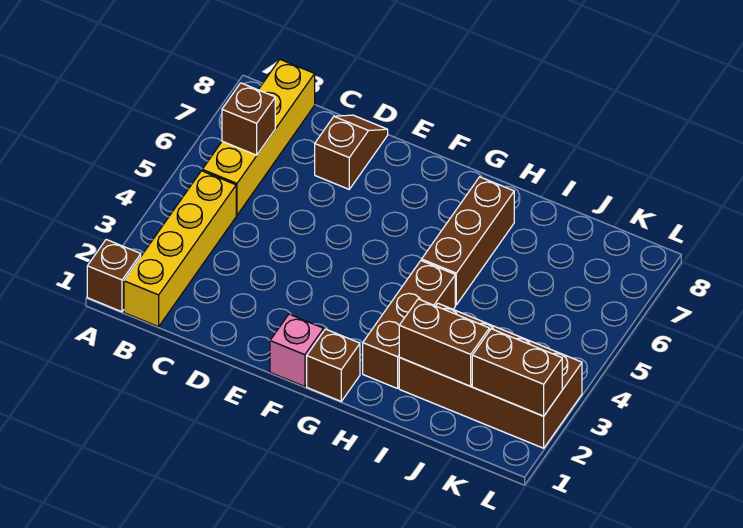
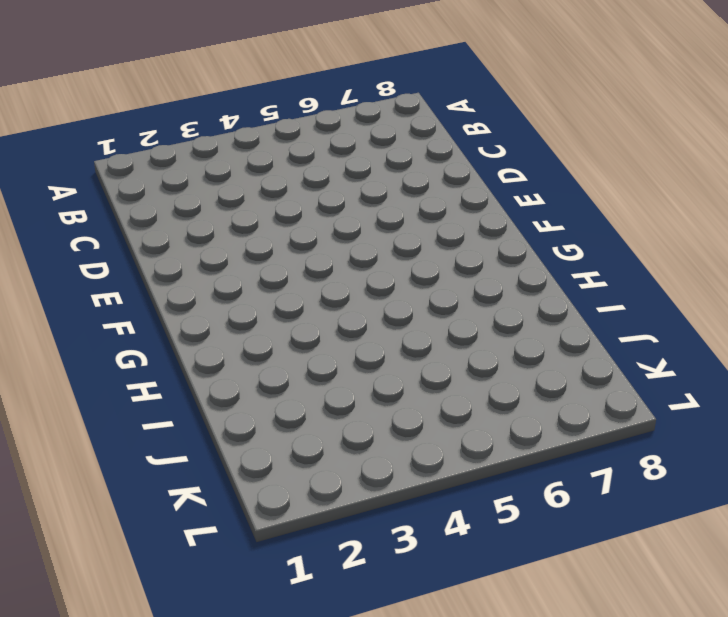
none -> brown 1x1 brick [87,240,141,312]
none -> yellow 1x4 brick [124,171,236,327]
none -> yellow 1x4 brick [202,60,315,215]

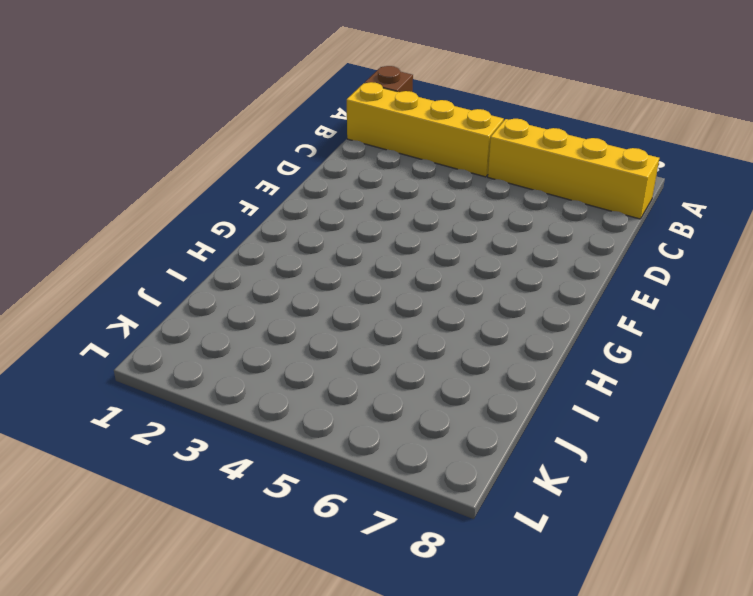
none -> brown 1x2 slope [315,115,388,189]
none -> pink 1x1 brick [270,314,324,387]
none -> brown 1x1 brick [307,329,360,401]

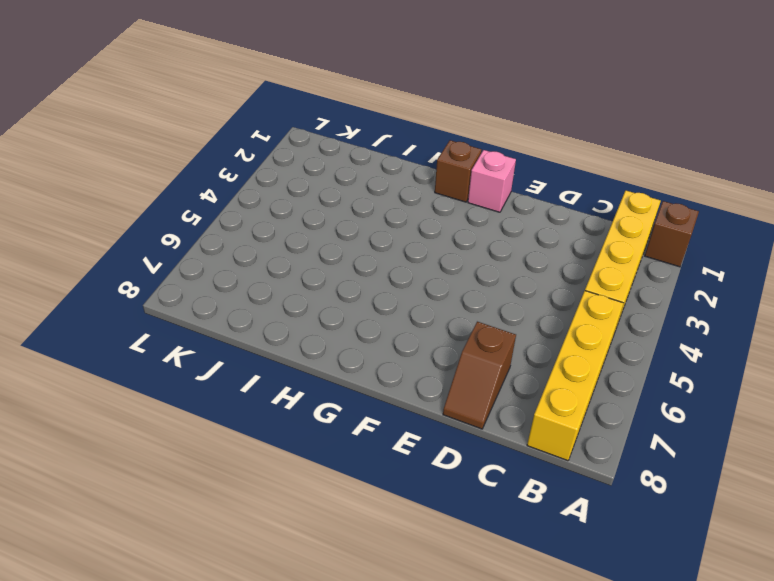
none -> brown 1x3 brick [363,261,455,389]
none -> brown 1x3 brick [422,177,514,305]
none -> brown 2x4 brick [399,303,582,448]

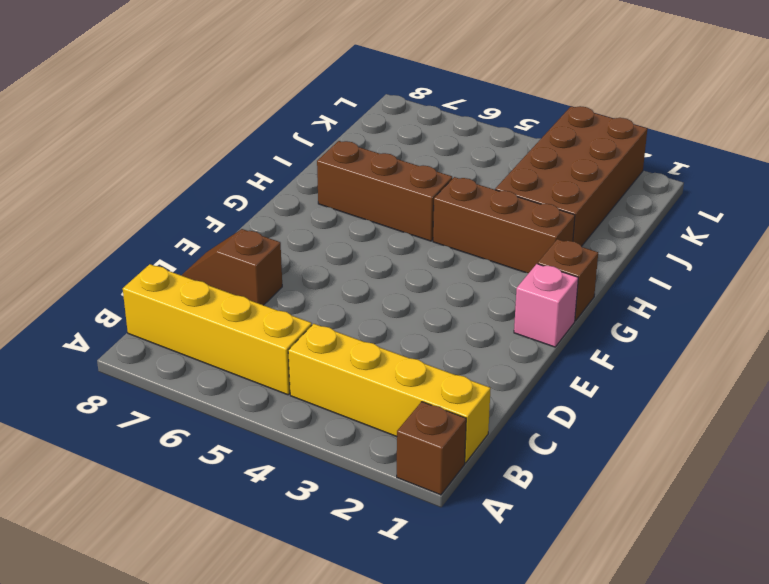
none -> brown 1x1 brick [222,83,275,155]
none -> brown 1x2 brick [399,299,489,386]
none -> brown 1x2 brick [472,329,562,416]

